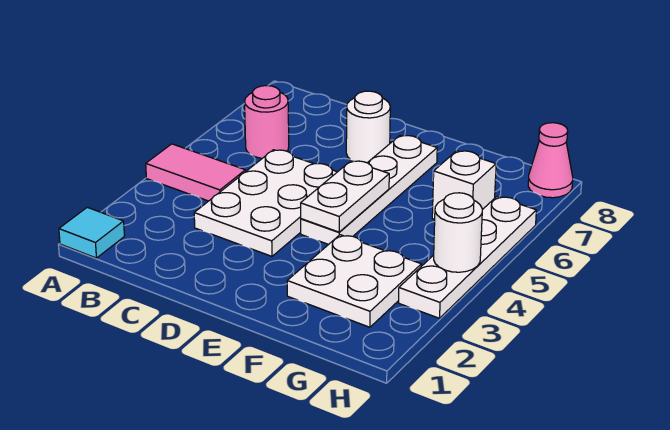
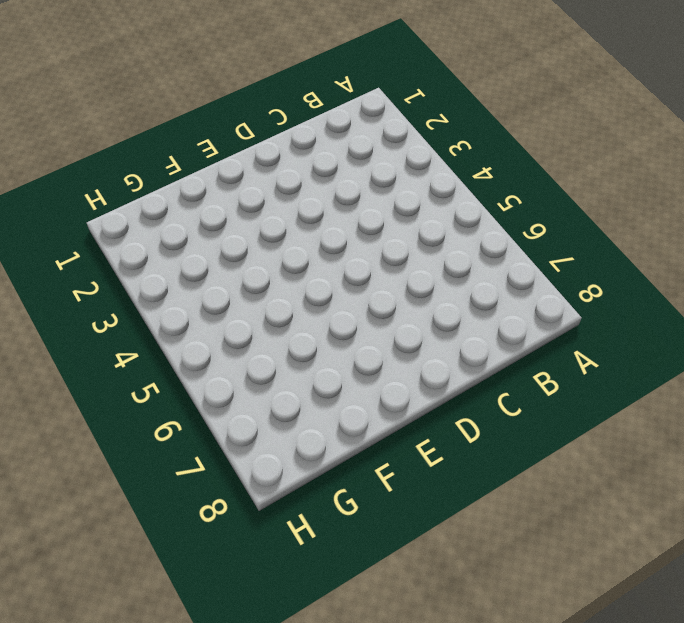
none -> cyan 1x1 tile [59,207,124,258]
none -> pink 1x2 tile [146,144,246,201]
none -> pink 1x1 round brick [244,86,289,158]

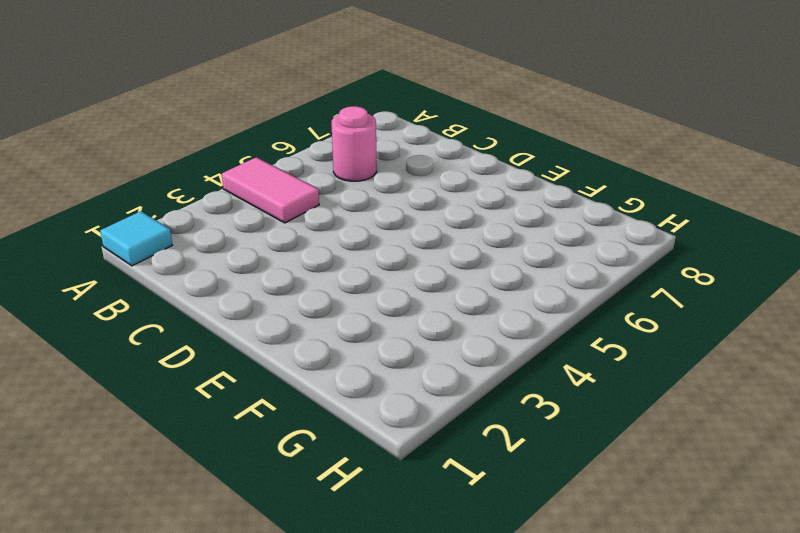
none -> white 2x3 plate [194,150,337,256]
none -> white 1x1 round brick [346,91,390,163]
none -> white 1x4 plate [301,135,437,244]

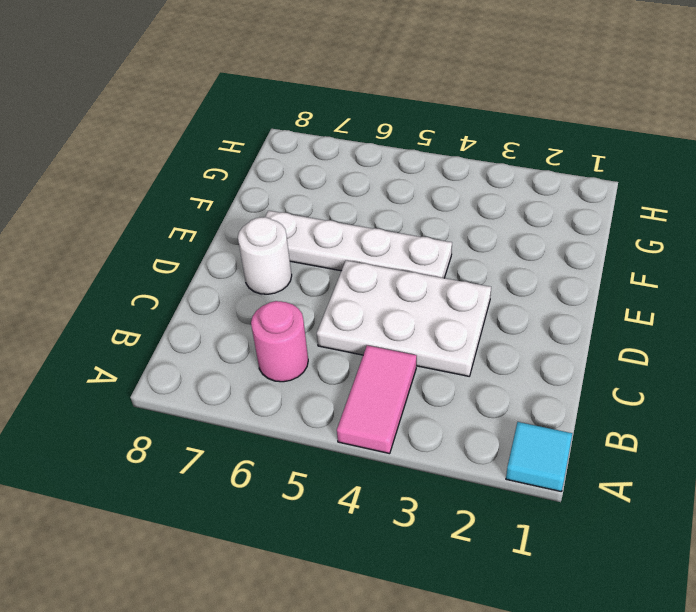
none -> white 2x2 plate [287,235,421,327]
none -> white 1x1 brick [432,151,496,219]
none -> white 1x4 plate [399,197,536,318]

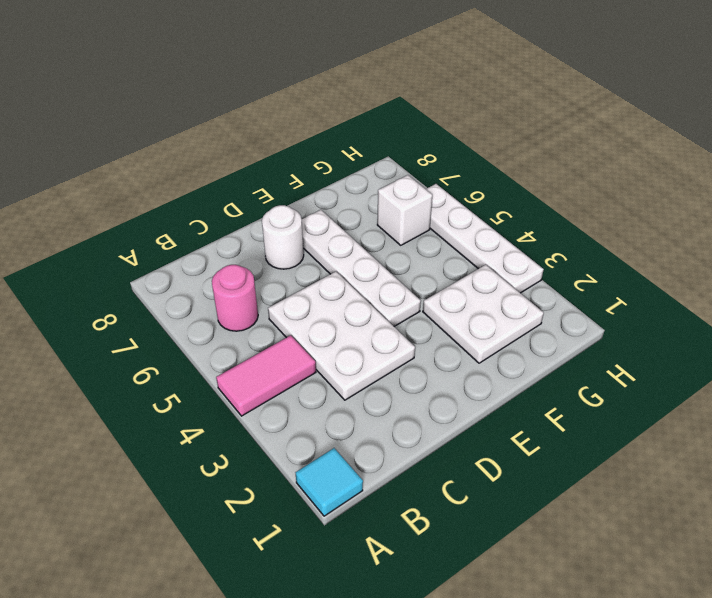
none -> pink 1x1 cone [528,123,573,198]
none -> white 1x2 plate [301,161,389,232]
none -> white 1x1 round brick [434,193,482,272]

